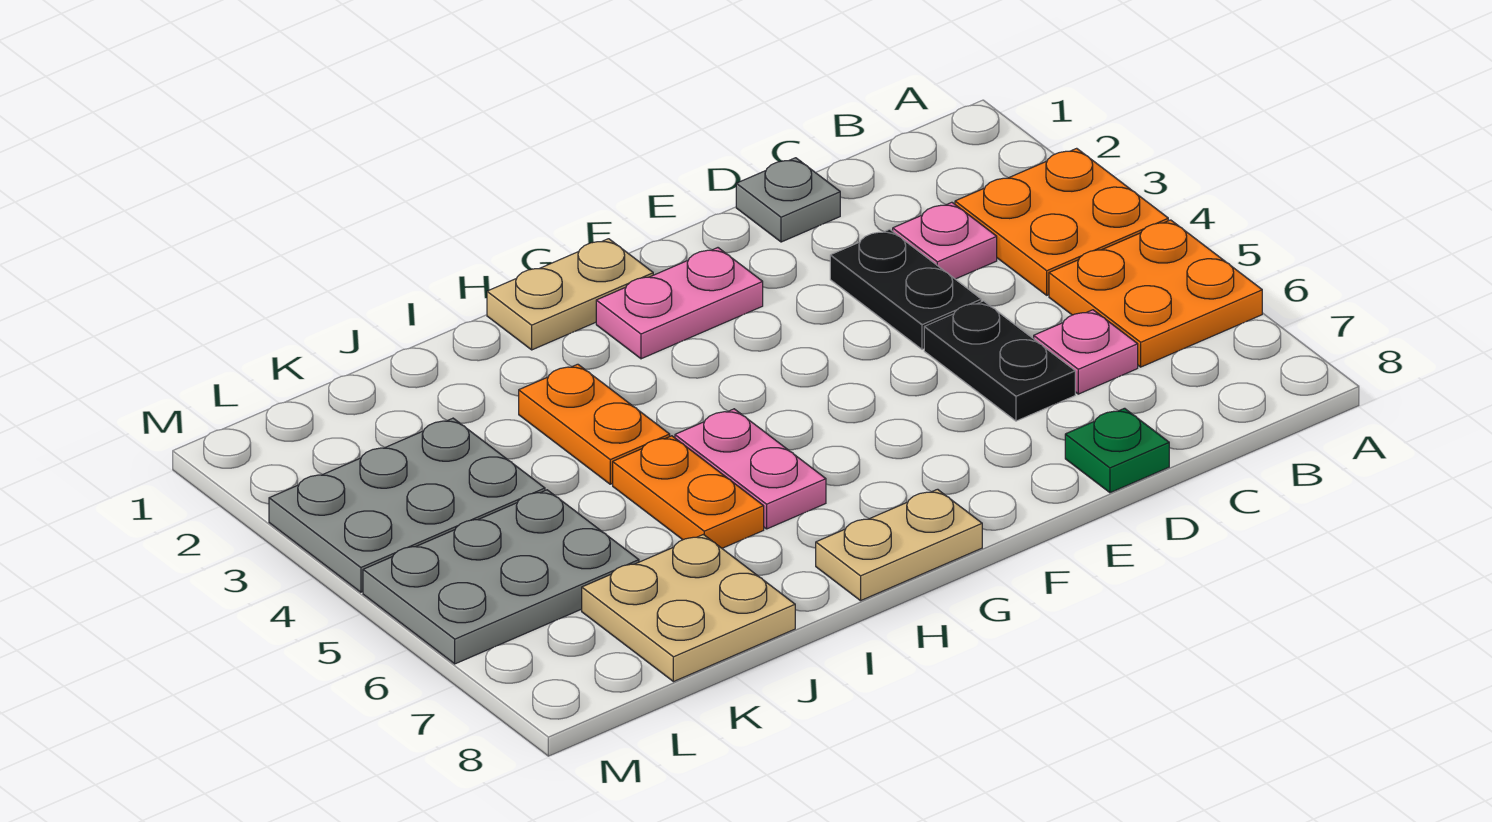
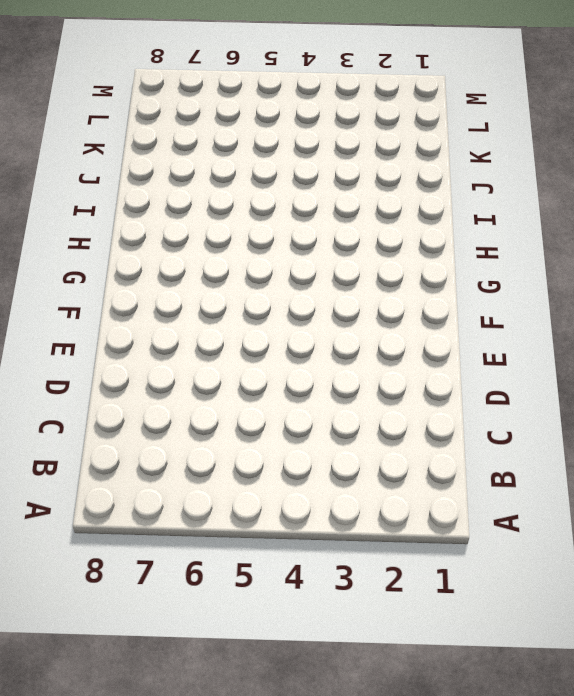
none -> orange 2x2 plate [955,148,1168,295]
none -> orange 2x2 plate [1049,220,1262,367]
none -> pink 1x1 plate [893,202,997,279]

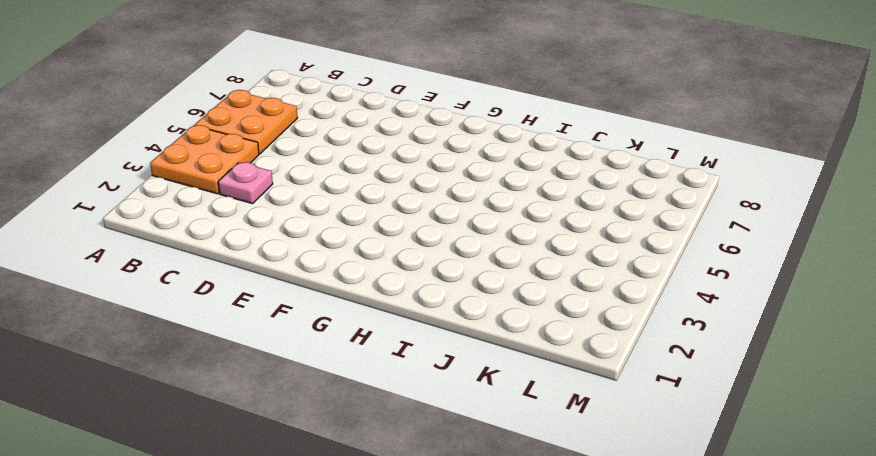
none -> pink 1x1 plate [1034,310,1138,394]
none -> grey 1x1 plate [736,158,840,242]
none -> black 1x2 plate [830,229,981,349]

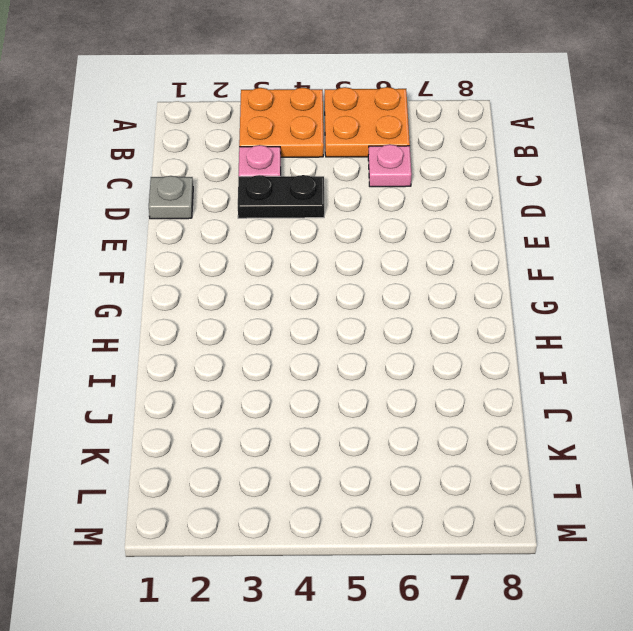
none -> black 1x2 plate [924,301,1075,421]
none -> green 1x1 plate [1065,408,1169,493]
none -> pink 1x2 plate [596,248,763,359]

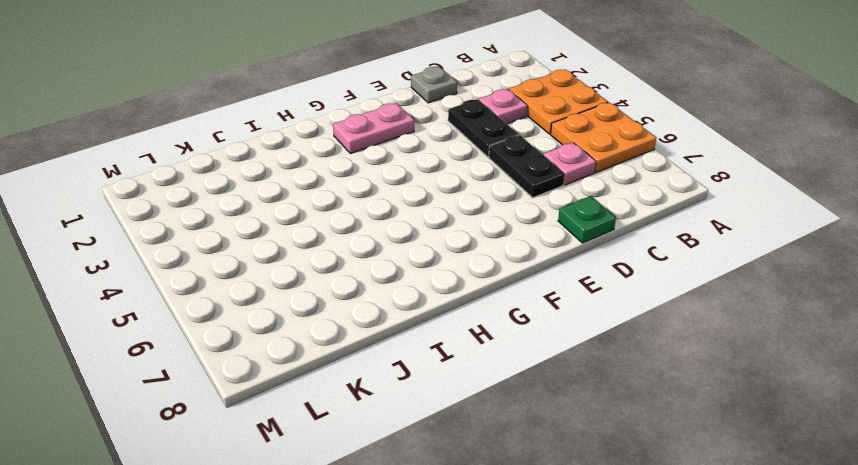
none -> tan 1x2 plate [487,239,653,350]
none -> tan 1x2 plate [816,489,982,601]
none -> pink 1x2 plate [675,409,826,529]

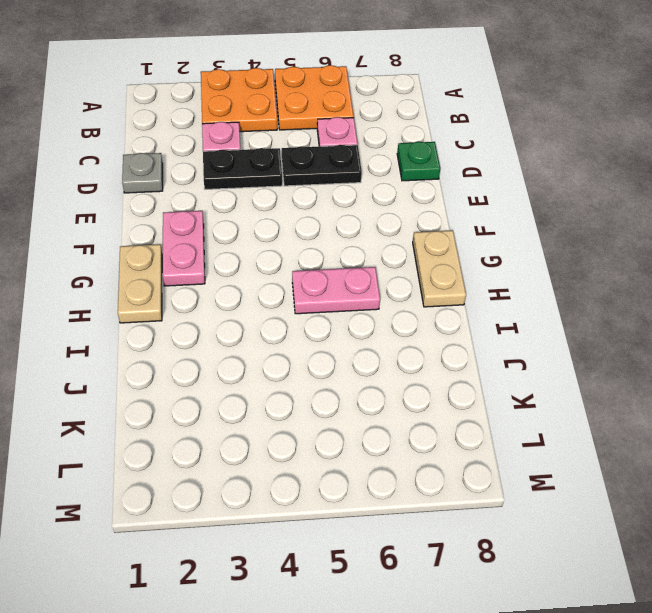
none -> orange 1x2 plate [519,364,670,484]
none -> orange 1x2 plate [613,436,764,548]
none -> tan 2x2 plate [582,535,795,682]

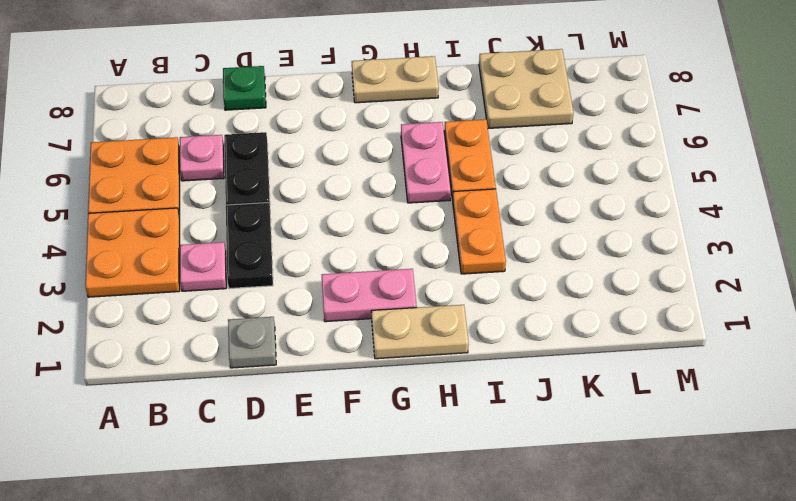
none -> grey 2x3 plate [269,418,545,592]
none -> grey 2x3 plate [363,490,639,664]

